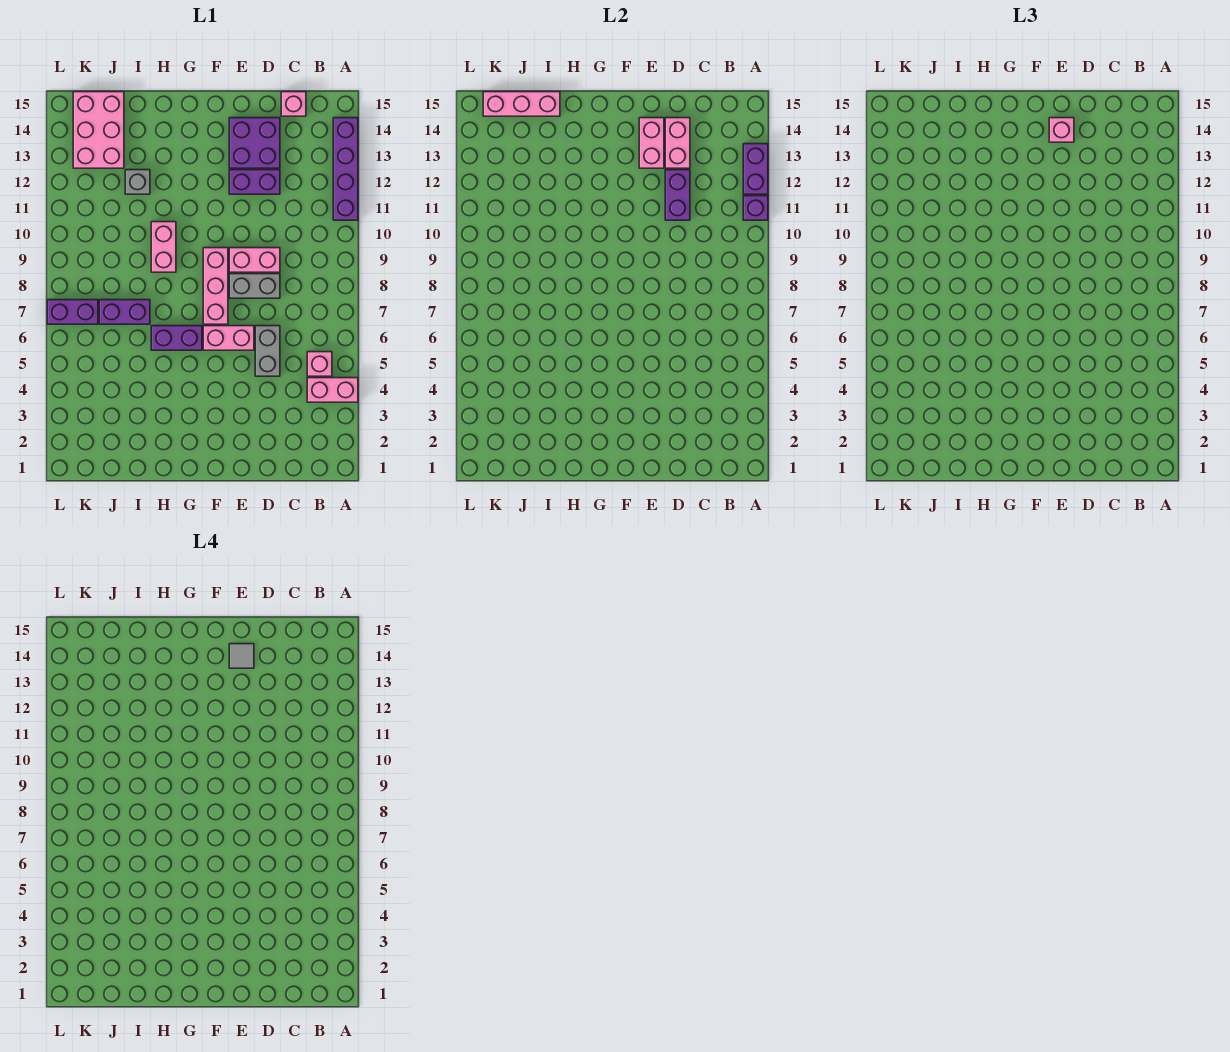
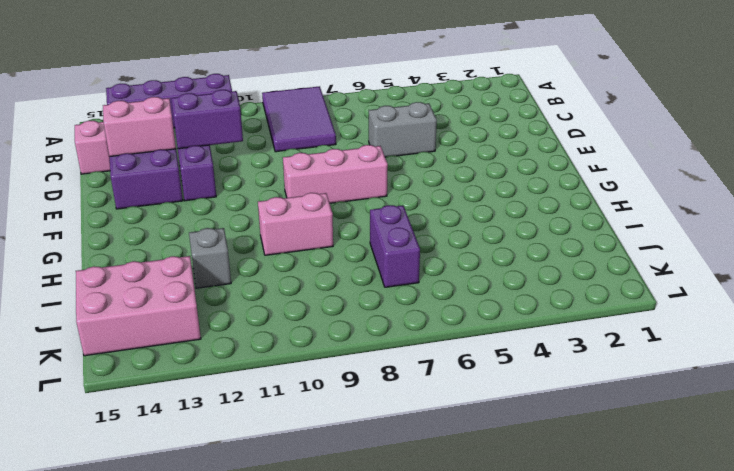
purple 2x3 tile [262,86,336,152] -> none
none -> pink 1x2 brick [307,378,358,402]
none -> pink 1x1 brick [307,352,332,376]
none -> grey 1x2 brick [229,274,280,298]

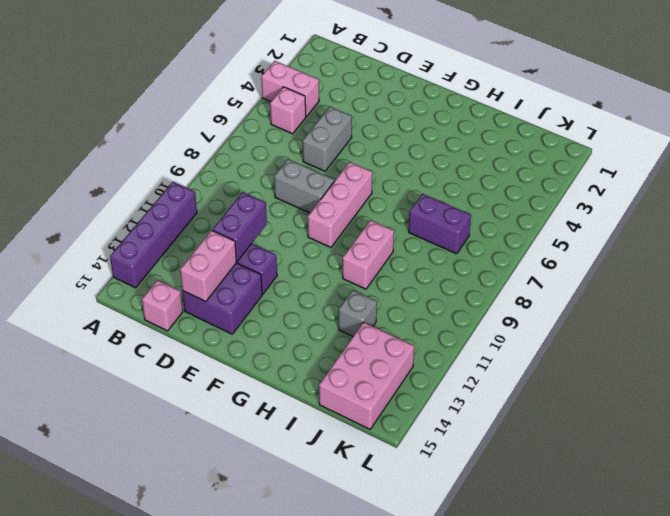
none -> pink 1x2 brick [229,248,280,272]
none -> pink 1x2 brick [203,326,254,350]
none -> purple 1x2 brick [151,326,202,350]

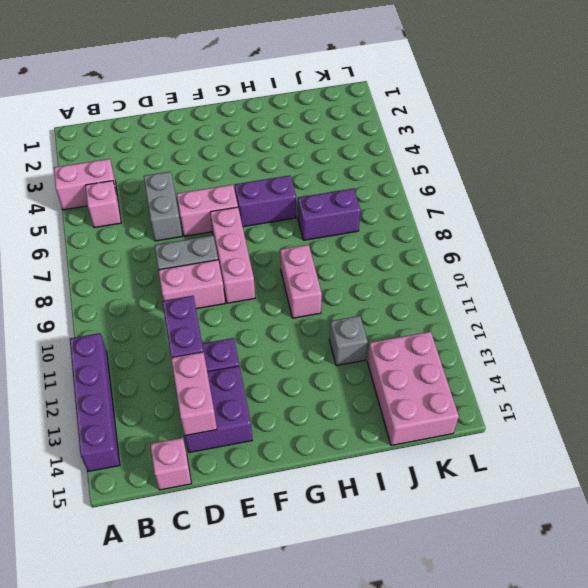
none -> purple 1x2 brick [47,300,98,324]
none -> purple 1x1 brick [743,196,768,220]
none -> purple 1x2 brick [743,144,768,194]

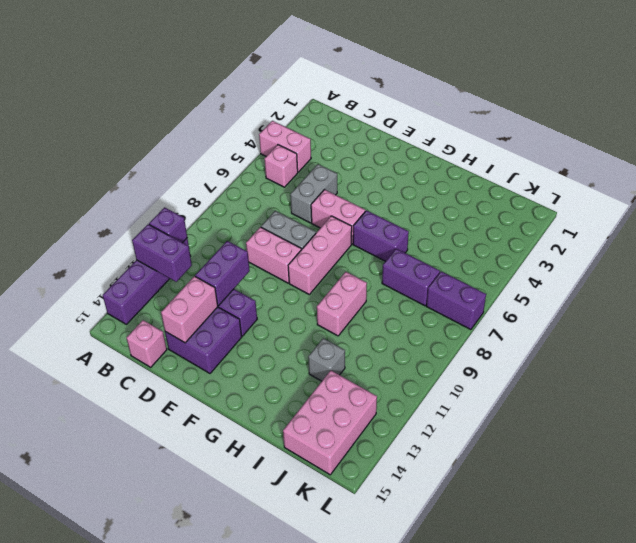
purple 1x2 brick [132,224,192,282] -> purple 1x2 brick turned to [743,144,768,194]
none -> pink 1x2 brick [639,118,664,168]
none -> pink 1x3 brick [483,92,560,116]
none -> pink 1x1 brick [1049,118,1074,142]

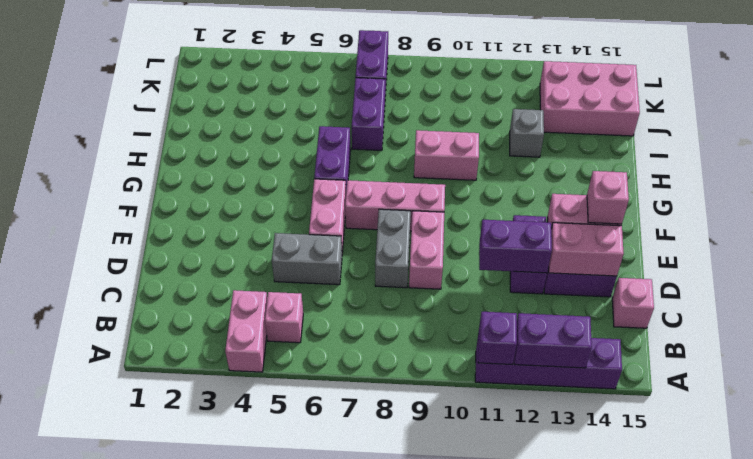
none -> pink 1x3 brick [483,92,560,116]
none -> grey 1x1 tile [229,644,254,668]

